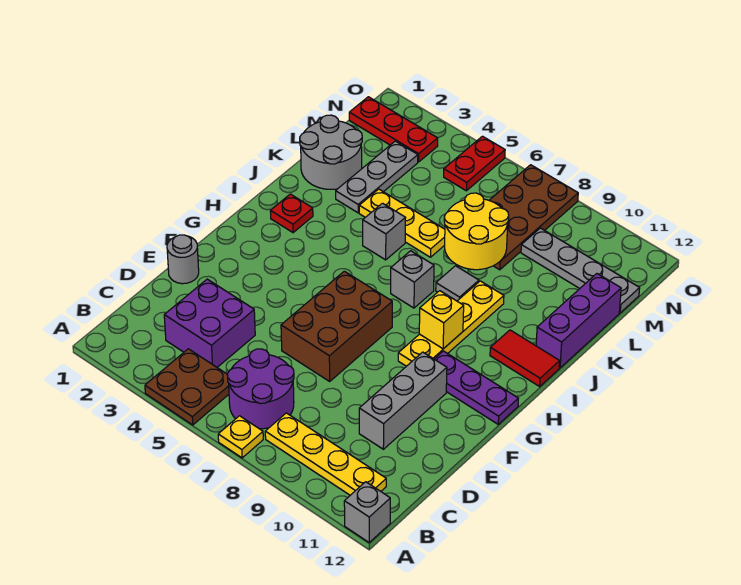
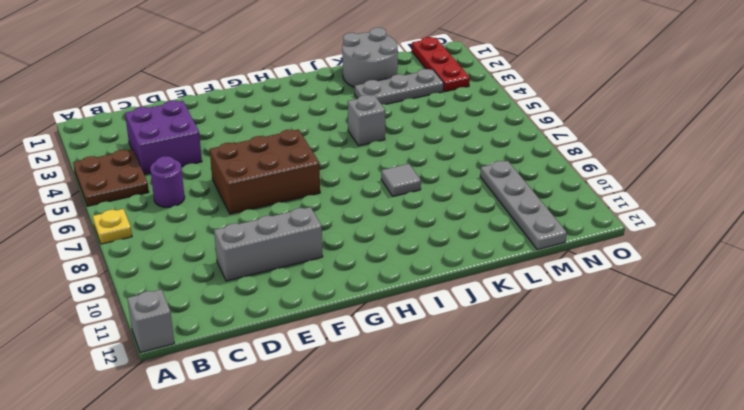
purple 1x1 round brick [150,156,185,207] -> purple 2x2 round brick [227,349,294,429]
none -> yellow 1x4 plate [265,413,386,495]
none -> grey 1x1 round brick [167,235,199,284]
none -> yellow 1x4 plate [398,281,504,366]

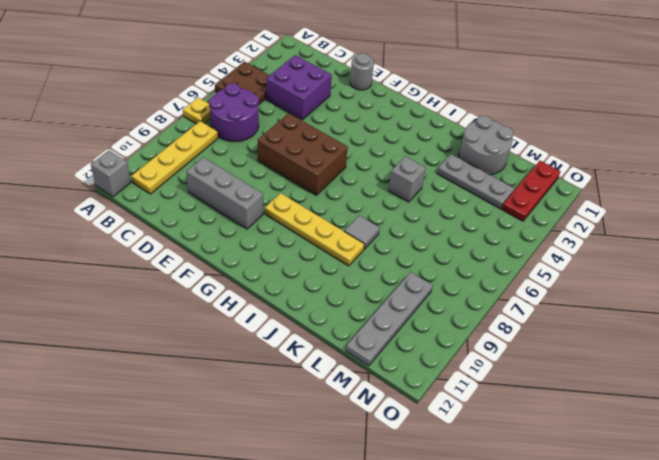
none -> purple 1x3 plate [435,351,518,424]
none -> red 1x1 plate [270,194,313,233]
none -> grey 1x1 brick [391,251,434,308]

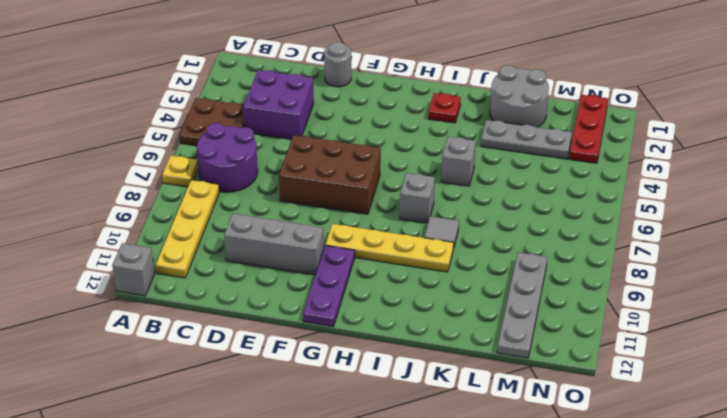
none -> red 1x2 tile [490,330,560,386]
none -> purple 1x3 brick [536,274,621,368]
none -> yellow 1x3 plate [359,189,445,257]

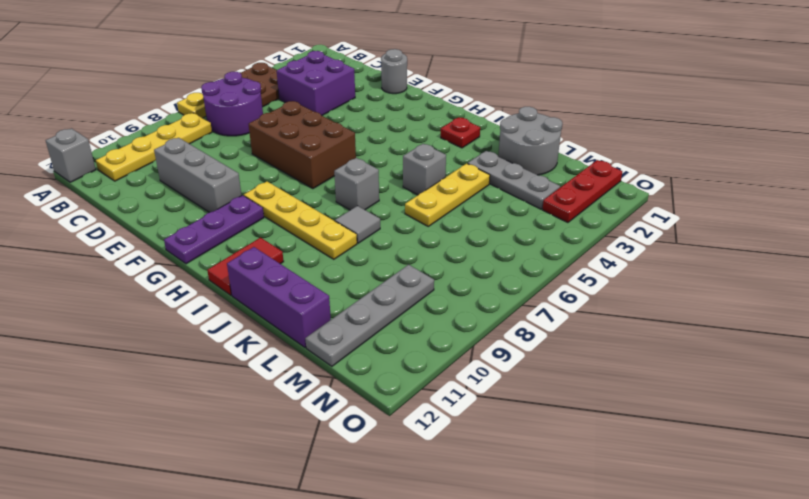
none -> brown 2x4 plate [489,165,578,270]
none -> red 1x2 plate [444,136,505,191]
none -> yellow 1x1 brick [419,291,464,349]

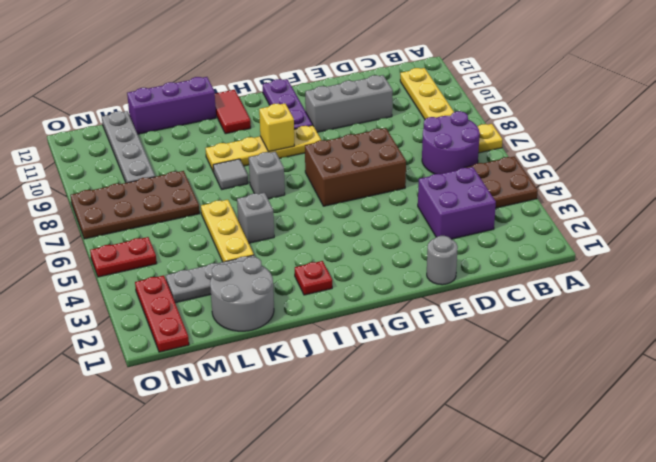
none -> grey 1x1 brick [344,482,390,542]
none -> yellow 2x2 round brick [444,193,509,270]

